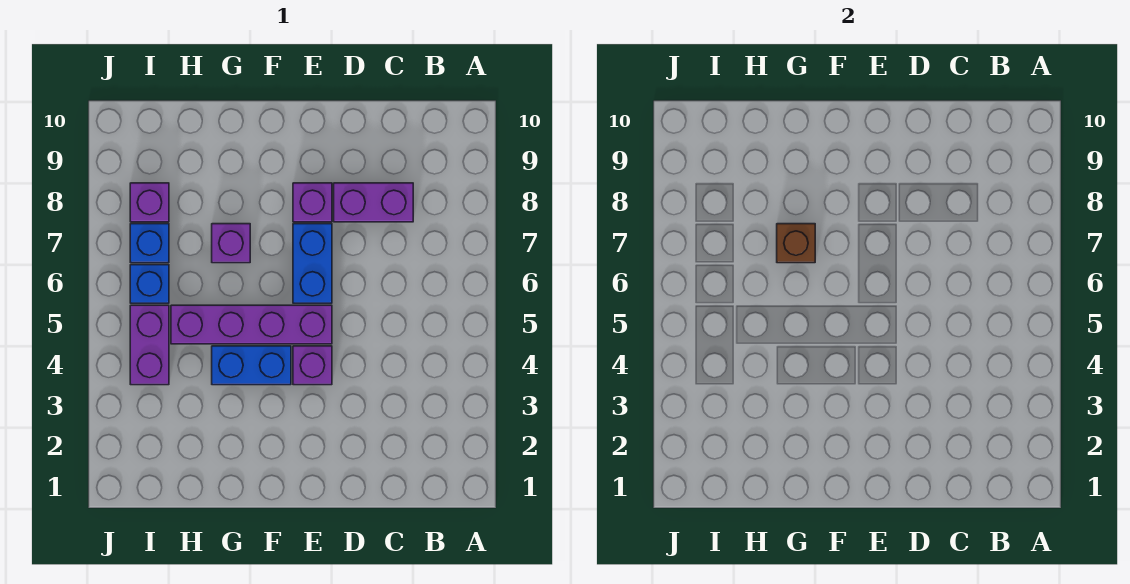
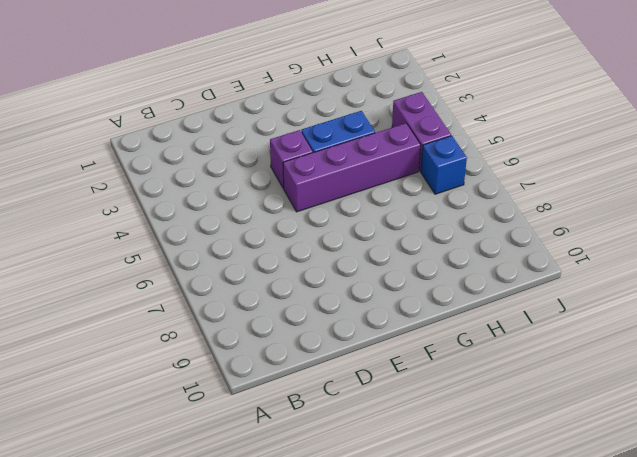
none -> purple 1x2 brick [334,183,413,222]
none -> blue 1x2 brick [293,224,332,303]
none -> purple 1x1 brick [293,183,332,222]

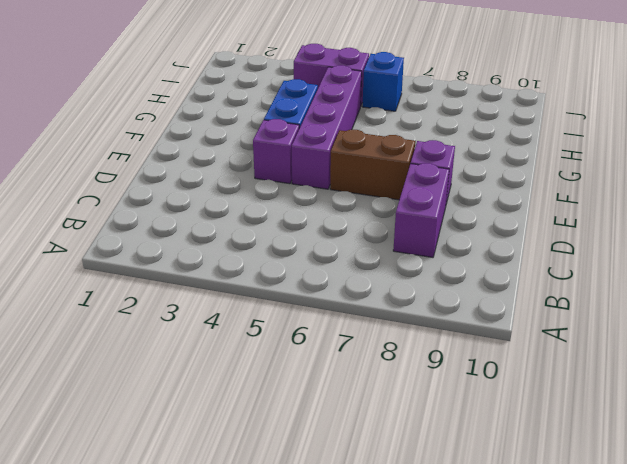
brown 1x2 brick [330,130,415,200] -> blue 1x2 brick [293,224,332,303]
none -> purple 1x1 brick [212,224,250,263]
none -> blue 1x1 brick [130,224,169,263]
none -> purple 1x1 brick [130,183,169,222]

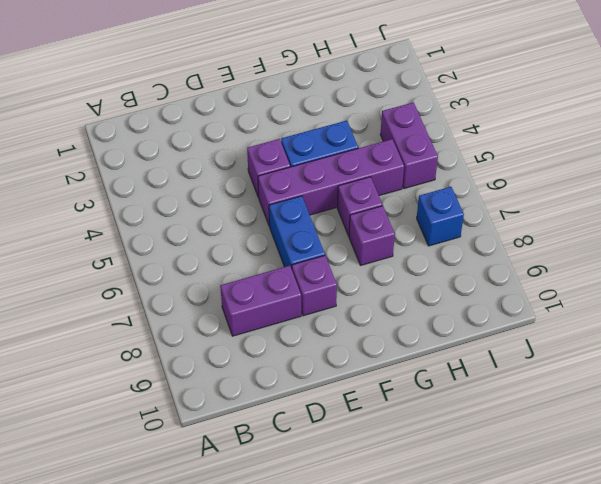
purple 1x1 brick [337,177,382,236] -> purple 1x1 brick moved to [130,183,169,222]
none -> blue 1x1 brick [130,265,169,303]
none -> brown 1x1 brick [777,224,815,263]

